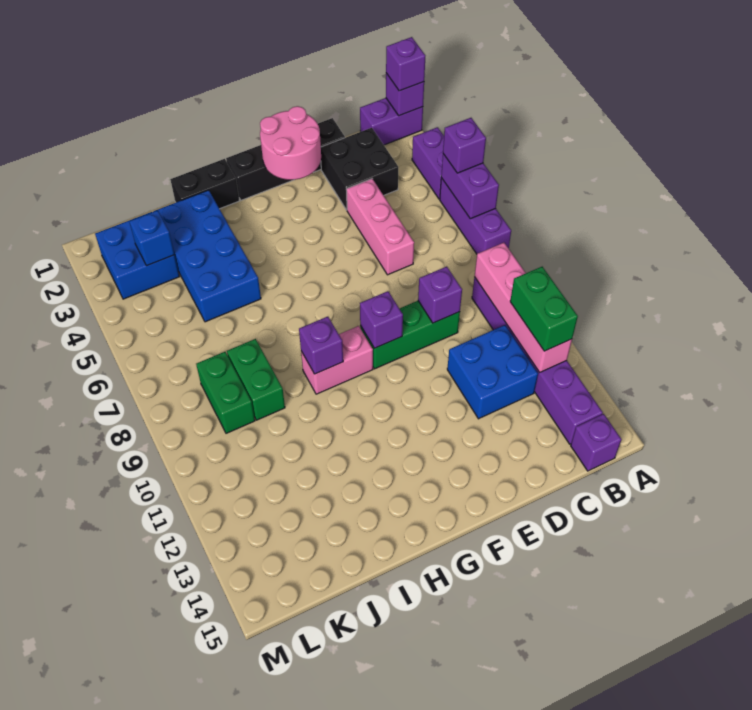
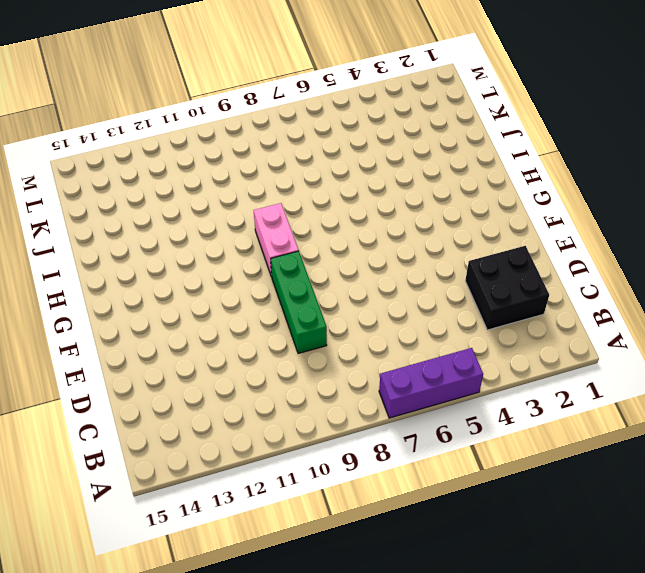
none -> purple 1x2 brick [360,98,423,145]
none -> purple 1x2 brick [412,127,444,199]
none -> purple 1x6 brick [472,277,603,444]

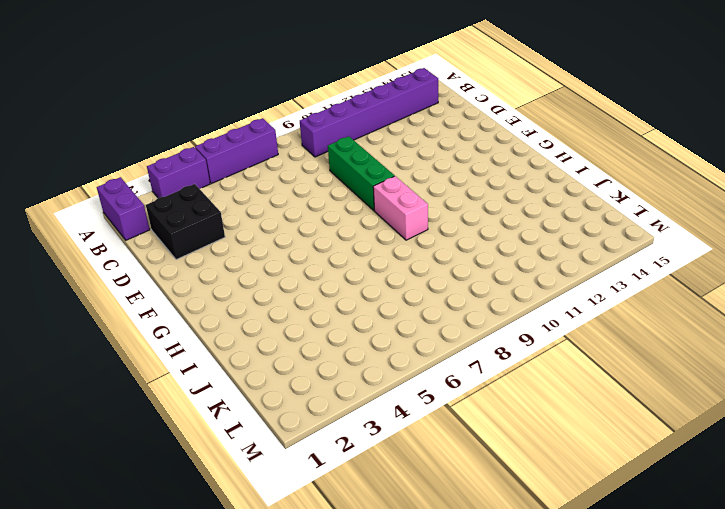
none -> purple 1x1 brick [571,414,621,471]
none -> blue 2x2 brick [447,325,538,419]
none -> black 1x4 brick [226,118,345,200]

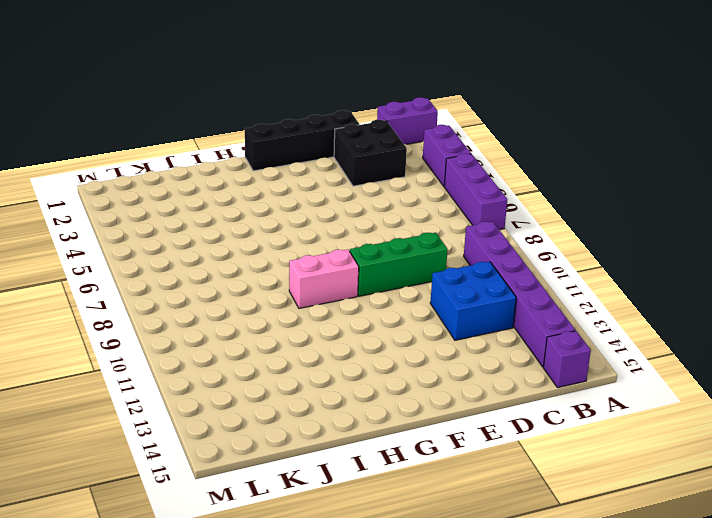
none -> pink 1x3 brick [346,179,414,275]
none -> black 1x2 brick [170,159,239,209]
none -> blue 2x4 brick [153,190,261,322]

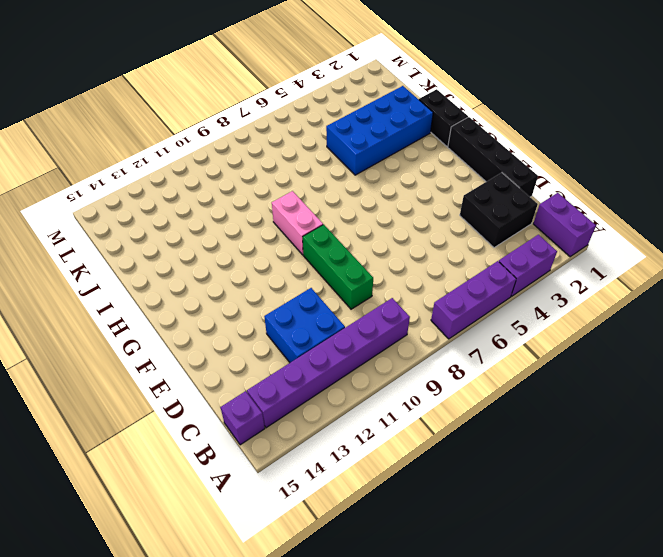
none -> pink 1x3 brick [346,179,414,275]
none -> green 1x2 brick [227,339,285,420]
none -> blue 2x2 brick [95,212,180,299]

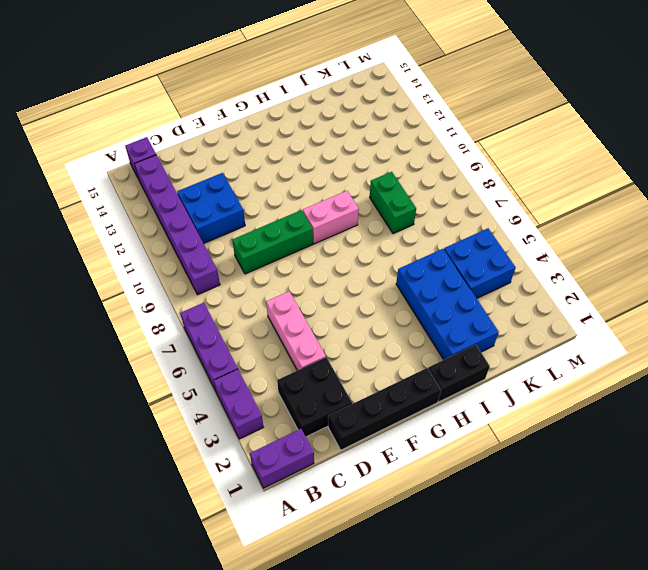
blue 2x2 brick [444,228,516,298] -> blue 2x2 brick moved to [95,212,180,299]
none -> green 1x2 brick [196,352,255,433]
none -> purple 1x1 brick [386,73,424,116]
none -> purple 1x2 brick [441,154,499,219]

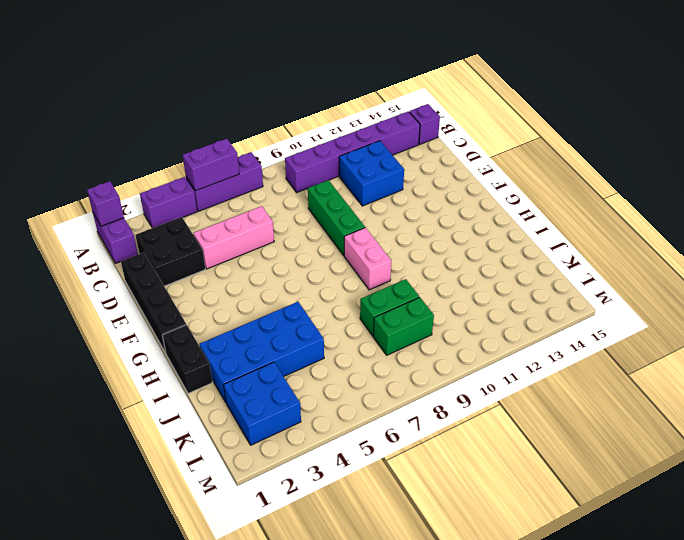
none -> pink 1x4 brick [475,243,572,372]
none -> purple 1x1 brick [418,267,462,323]
none -> pink 2x2 round brick [260,106,321,180]

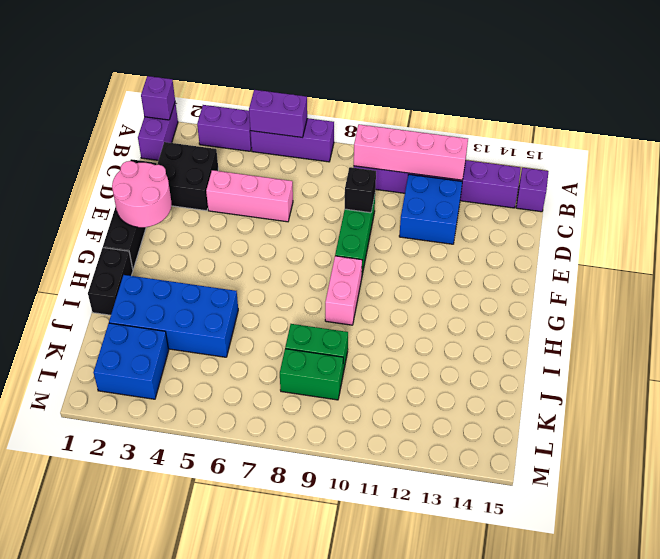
black 1x1 brick [345,167,376,213] -> purple 1x1 brick [418,267,462,323]
none -> purple 1x1 brick [360,291,403,348]
none -> purple 1x1 brick [299,317,343,374]
none -> blue 1x1 brick [129,210,174,266]

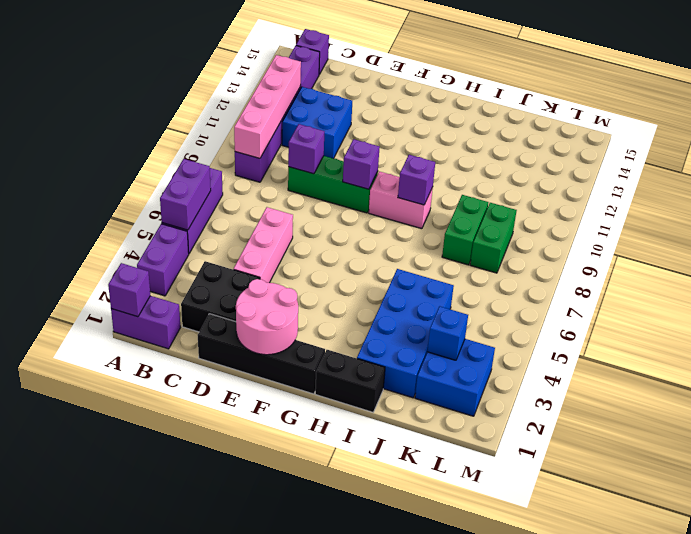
none -> purple 1x1 brick [386,37,425,91]
none -> purple 1x1 brick [443,118,486,173]
none -> green 1x2 brick [510,267,578,351]

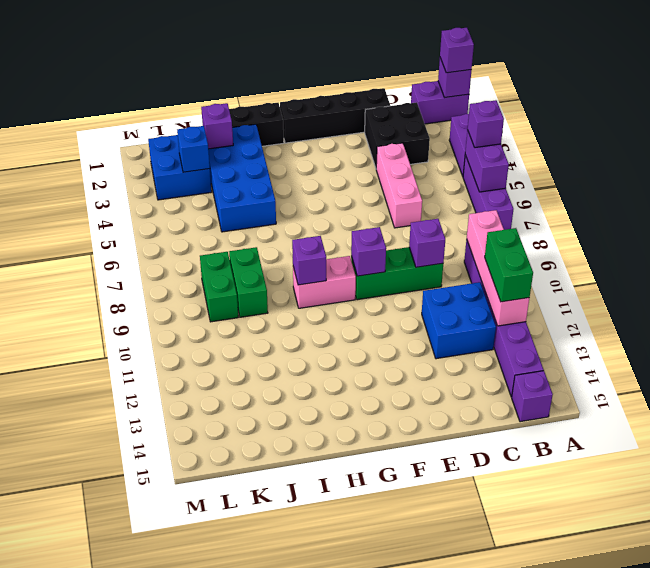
purple 1x1 brick [201,103,233,149] -> none
none -> pink 2x2 round brick [260,106,321,180]

